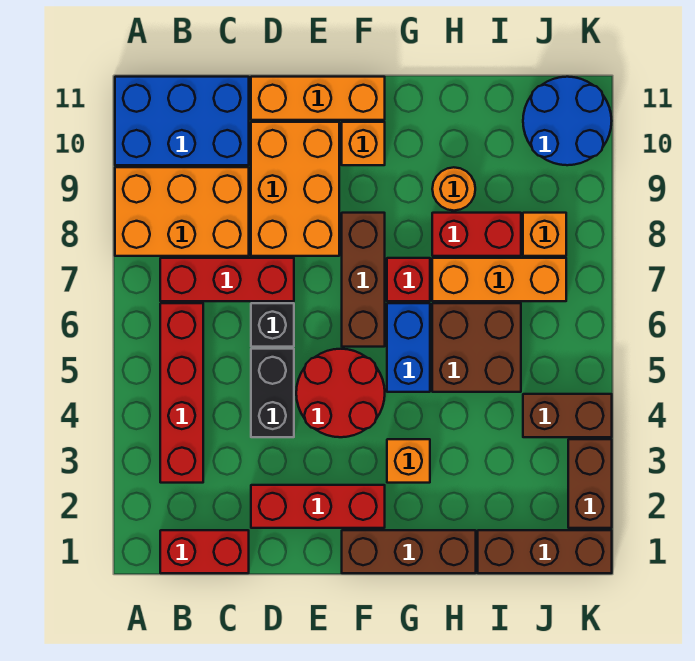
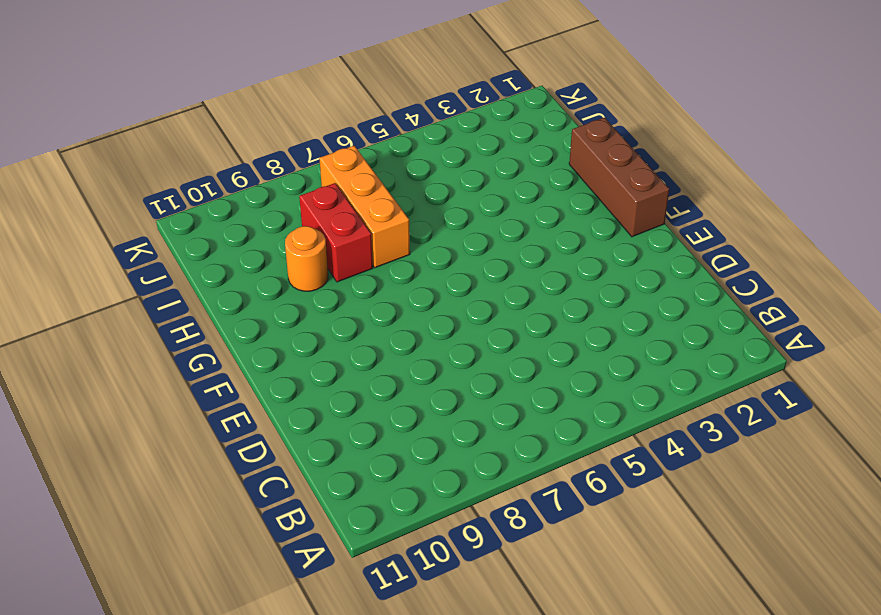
none -> orange 2x3 brick [115,167,249,256]
none -> blue 2x3 brick [115,77,249,165]
none -> red 1x2 brick [160,530,249,573]

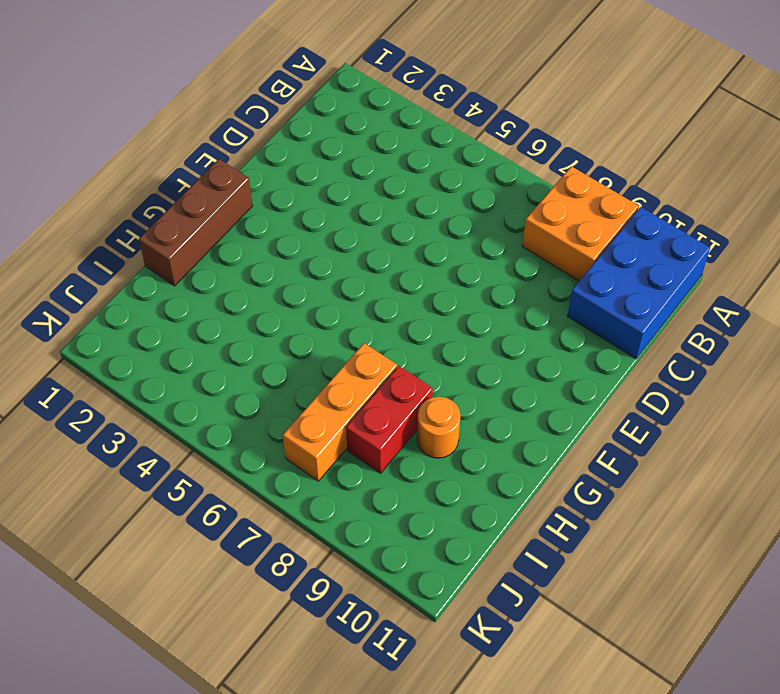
orange 2x2 brick [522,166,639,281] -> orange 2x3 brick [115,167,249,256]
none -> red 1x2 brick [160,530,249,573]
none -> red 1x4 brick [160,303,203,483]
none -> red 1x3 brick [160,258,294,301]

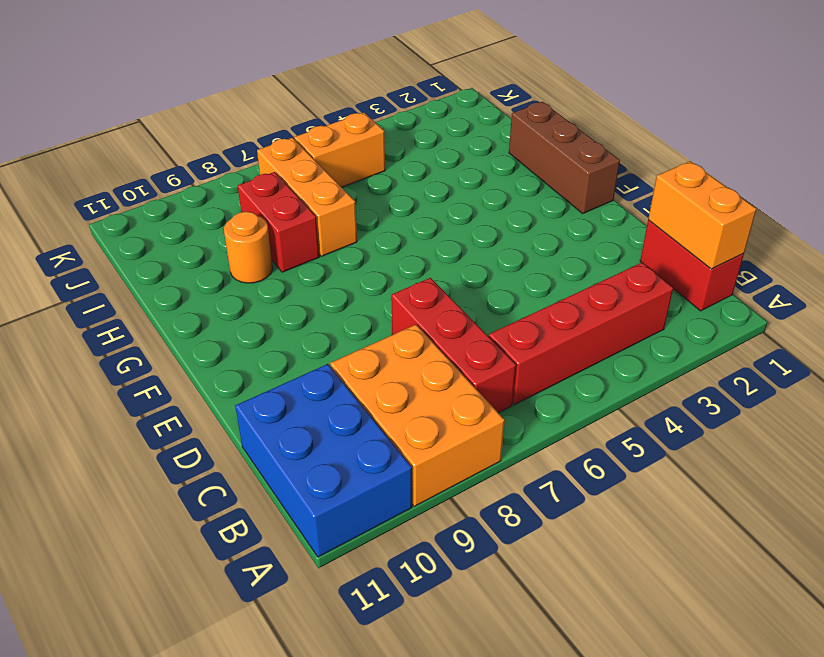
orange 1x2 brick [648,161,756,269] -> none
orange 1x2 brick [294,113,385,187] -> none
none -> red 1x3 brick [251,485,385,528]
none -> black 1x2 brick [251,349,294,437]
none -> black 1x1 brick [251,303,294,347]

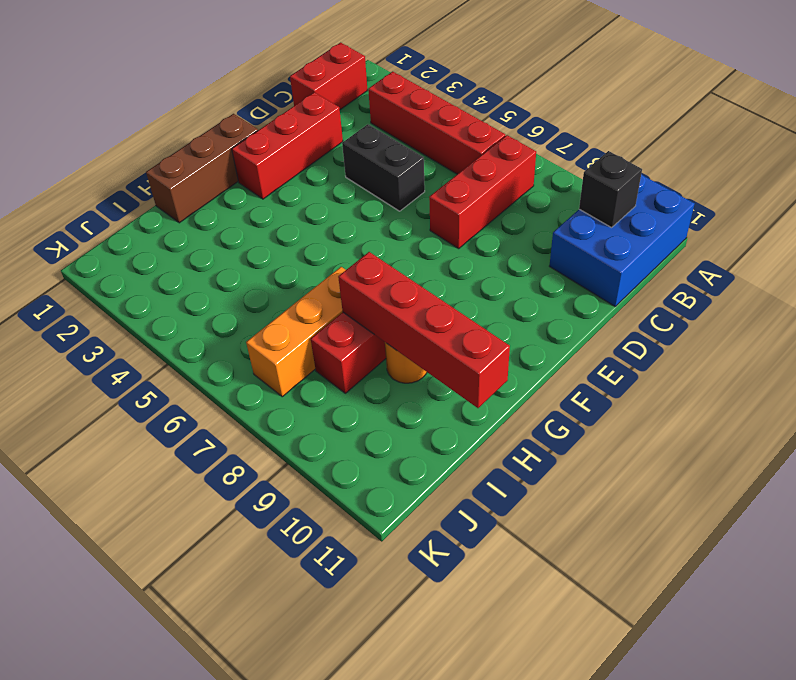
black 1x1 brick [579,151,642,228] -> black 1x1 brick moved to [251,303,294,347]
red 1x4 brick [338,252,510,408] -> none
none -> orange 2x3 brick [115,167,249,256]
none -> orange 2x3 brick [251,122,339,256]
none -> orange 1x3 brick [251,77,385,120]

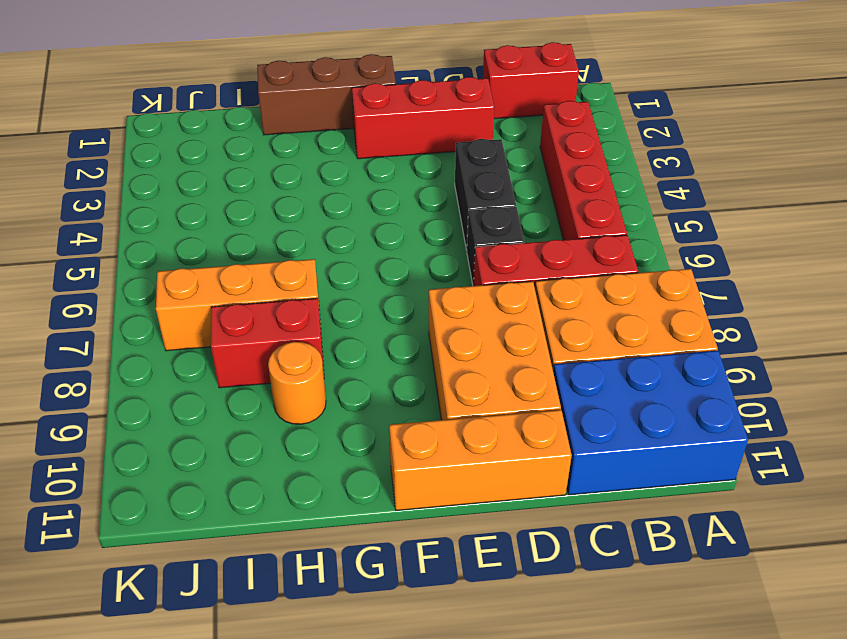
none -> red 2x2 round brick [296,349,385,437]
none -> brown 1x3 brick [342,213,385,347]
none -> orange 1x1 brick [342,122,385,165]

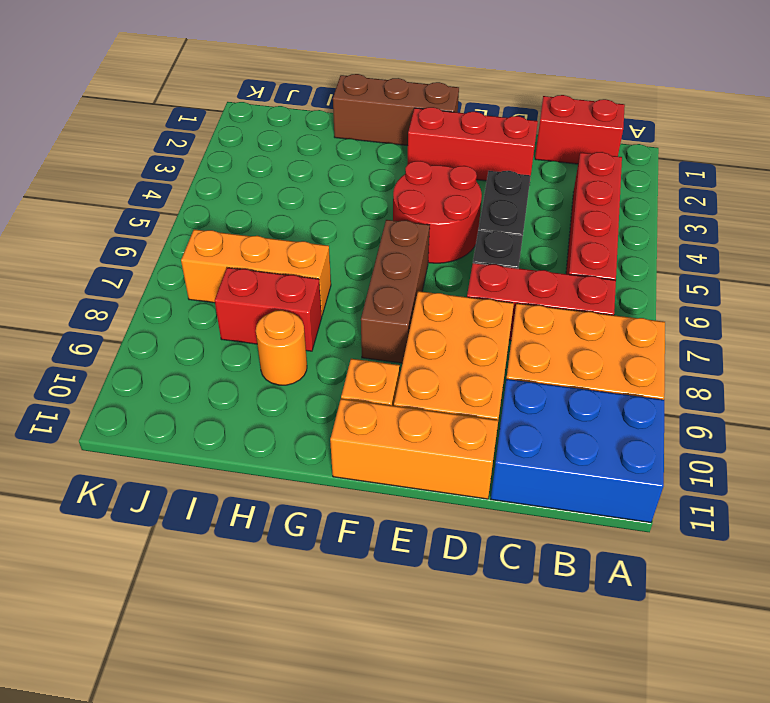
none -> orange 1x1 brick [387,439,430,483]
none -> blue 1x2 brick [387,303,430,392]
none -> red 1x1 brick [387,258,430,301]

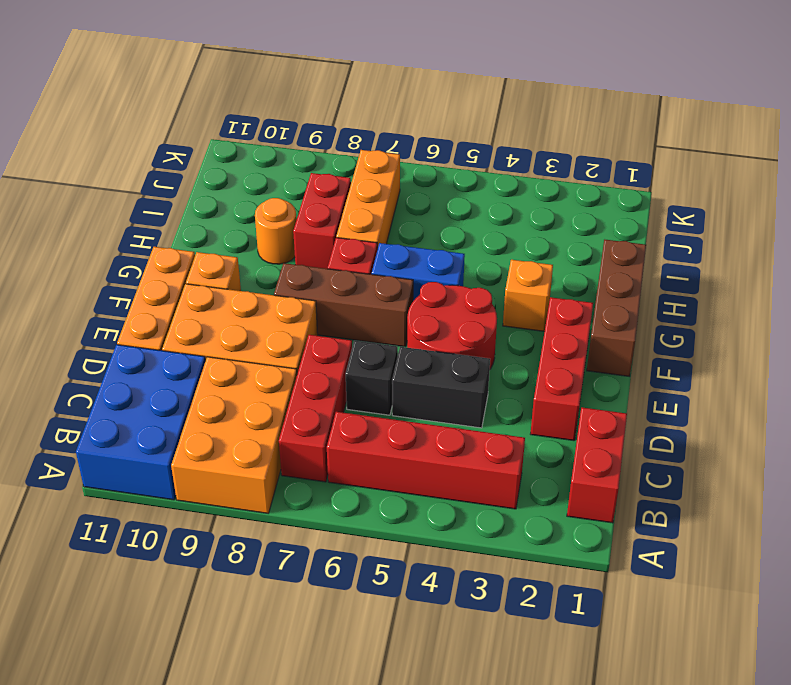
none -> brown 2x2 brick [432,303,521,392]
none -> brown 1x3 brick [478,530,612,573]
none -> brown 1x2 brick [523,394,612,437]

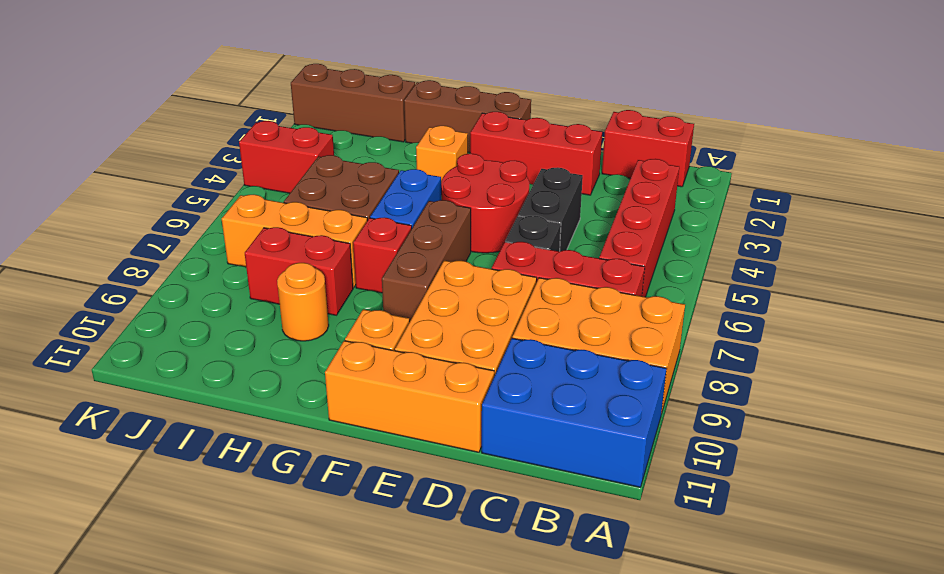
red 1x2 brick [239,121,334,193] -> brown 1x2 brick [523,394,612,437]
none -> orange 1x1 brick [523,213,566,256]
none -> blue 2x2 round brick [523,77,612,165]
none -> brown 1x2 brick [568,439,612,528]

